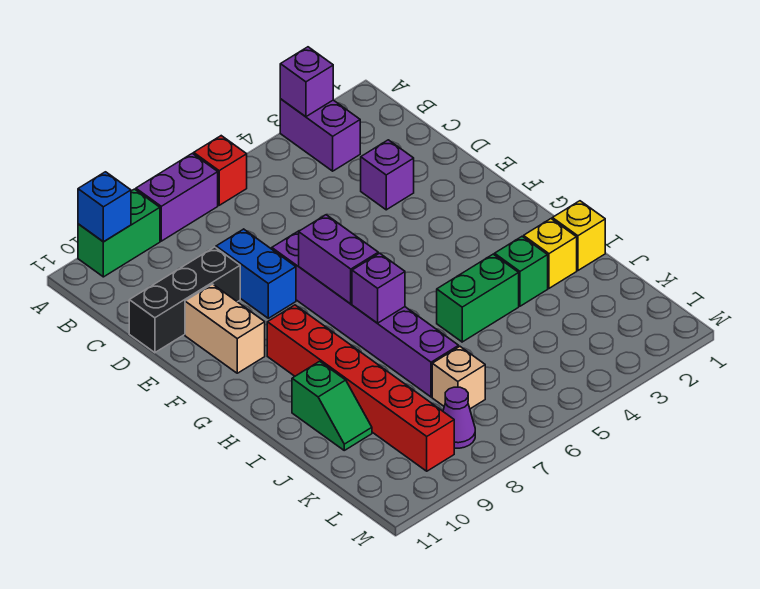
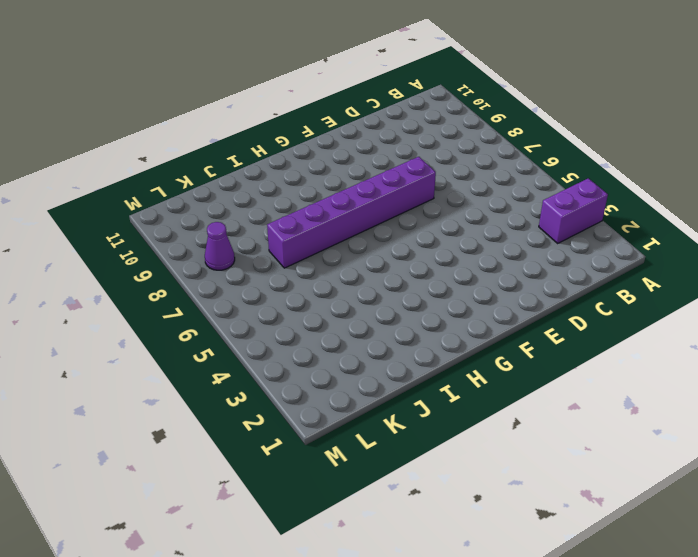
none -> red 1x1 brick [194,136,247,205]
none -> purple 1x2 brick [136,153,218,241]
none -> green 1x2 brick [78,189,160,277]

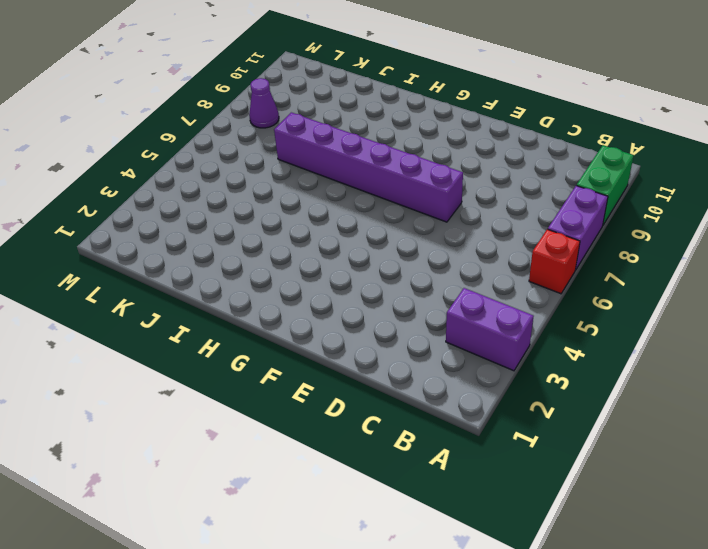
none -> purple 1x1 brick [361,140,414,210]
none -> blue 1x2 brick [216,229,296,318]
none -> black 1x3 brick [129,247,240,353]

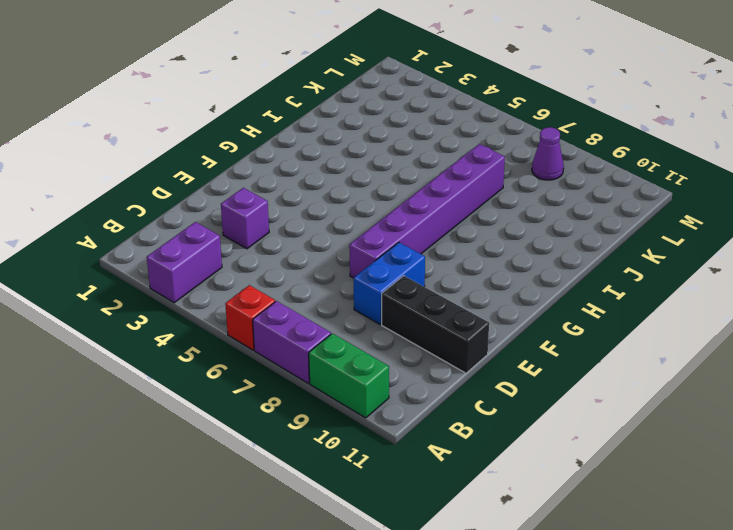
none -> tan 1x2 brick [185,284,265,373]
none -> red 1x6 brick [267,305,454,471]
none -> yellow 1x1 brick [552,201,605,270]

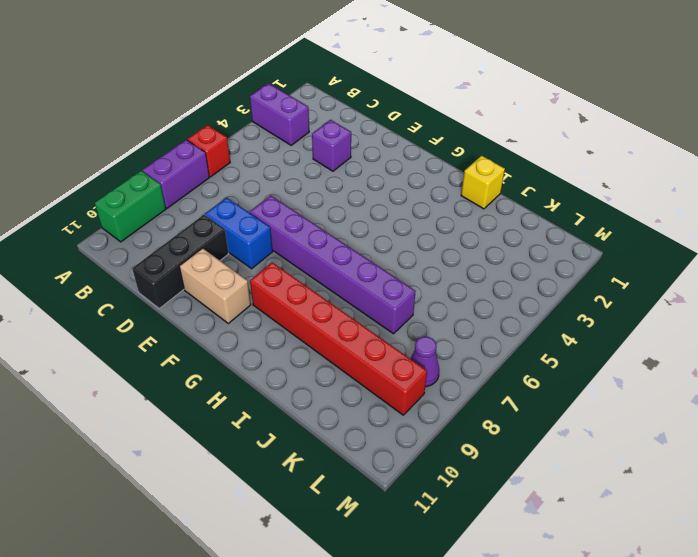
none -> yellow 1x1 brick [524,219,577,288]
none -> green 1x1 brick [495,237,548,306]
none -> green 1x2 brick [437,254,519,342]

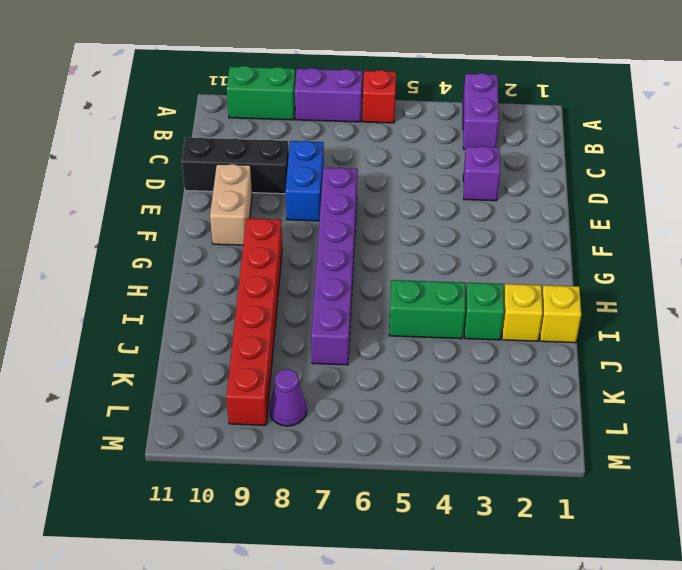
none -> green 1x2 slope [292,361,372,450]
none -> tan 1x1 brick [432,347,485,409]
none -> purple 1x1 brick [280,47,333,117]

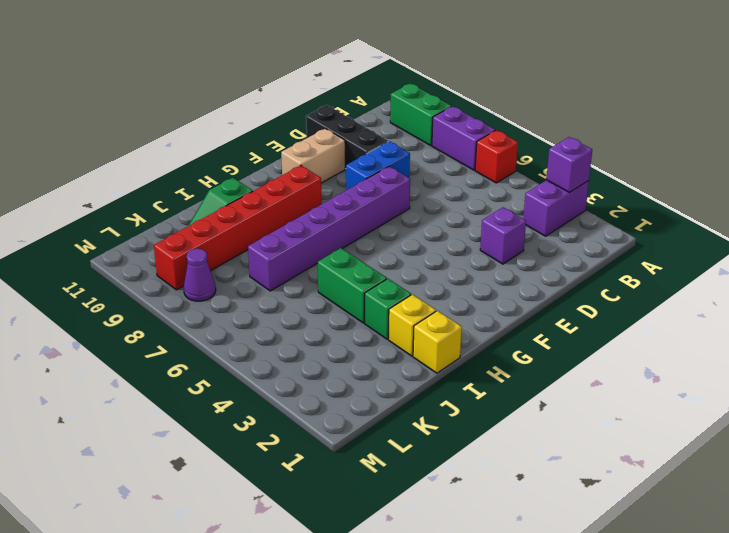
none -> tan 1x1 brick [432,347,485,409]
none -> blue 1x1 brick [78,172,131,242]
none -> purple 1x2 brick [299,215,378,304]

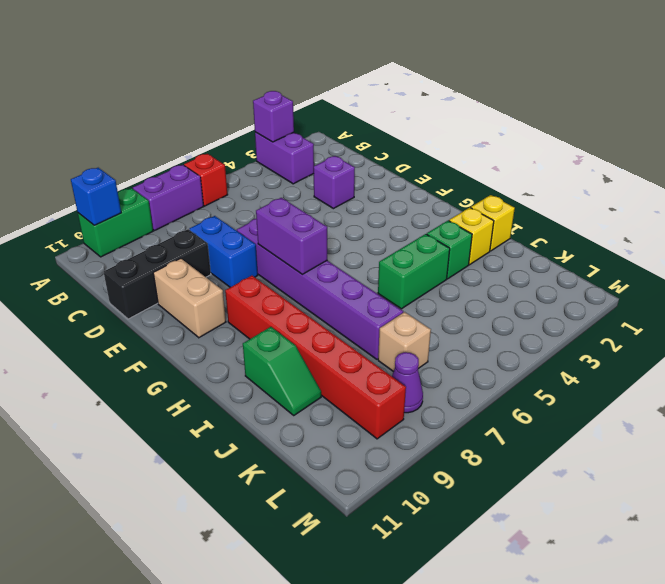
none -> purple 1x1 brick [352,253,405,323]

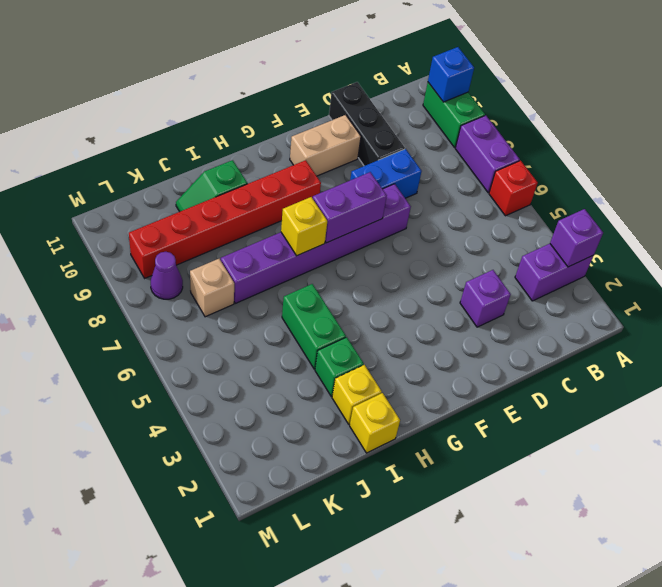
yellow 1x1 brick [281,197,327,256] -> purple 1x1 brick [352,253,405,323]

